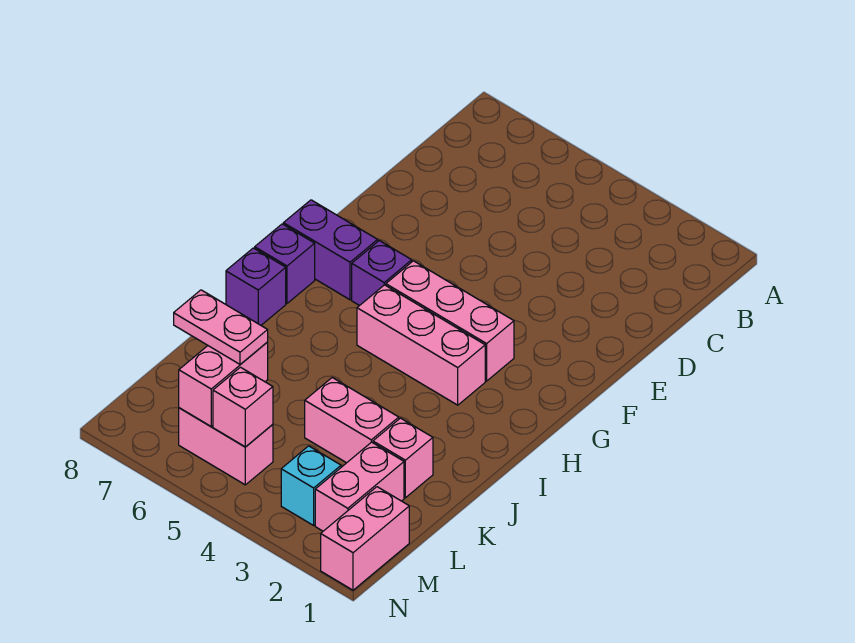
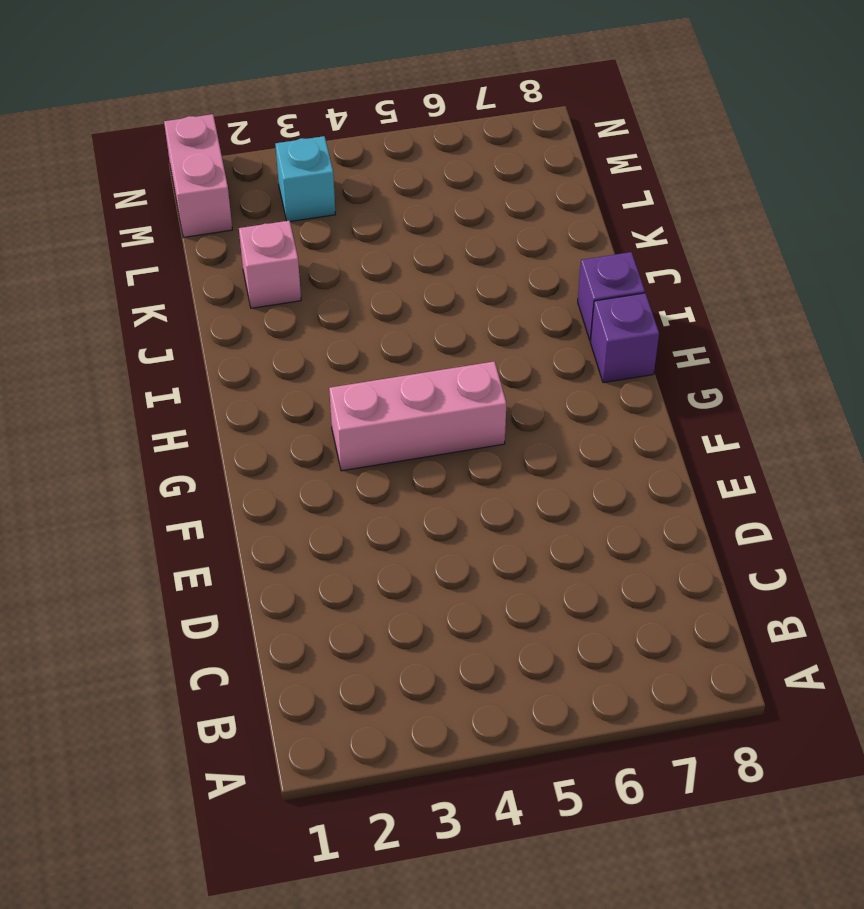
none -> purple 1x1 brick [352,241,412,306]
none -> purple 1x2 brick [283,200,378,300]
none -> pink 1x3 brick [357,285,485,405]

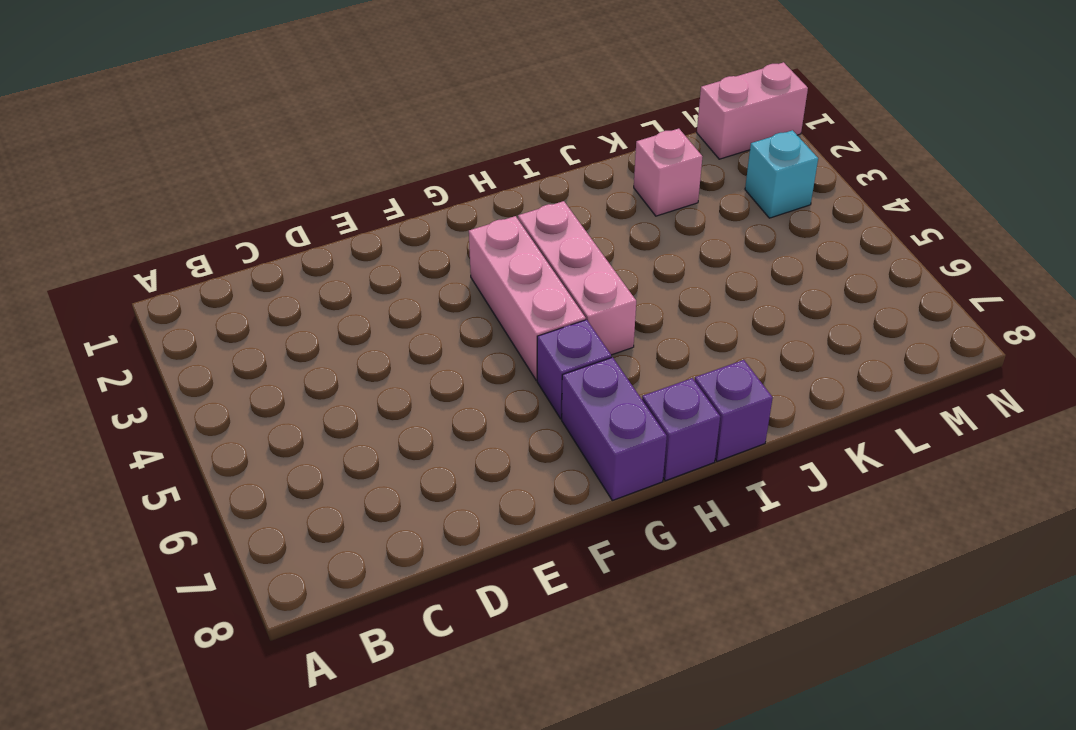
none -> pink 1x2 brick [305,378,399,463]
none -> pink 1x2 brick [315,442,404,531]
none -> pink 1x2 brick [179,408,273,485]

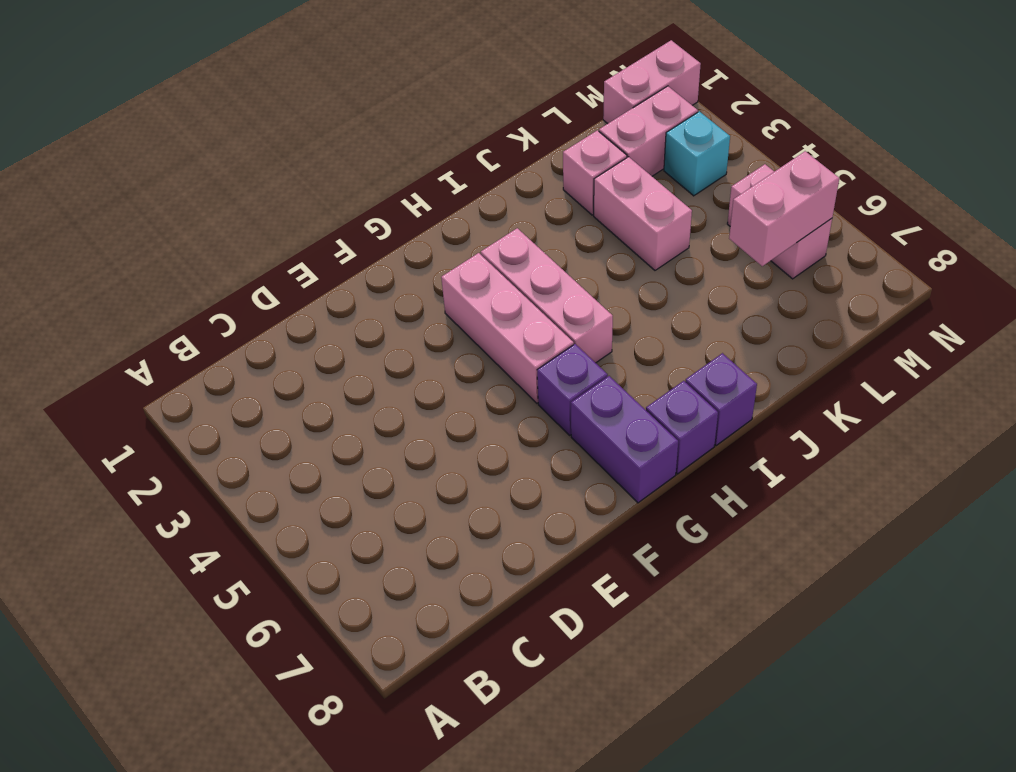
none -> pink 1x1 brick [213,367,273,447]
none -> pink 1x2 plate [174,290,268,364]

